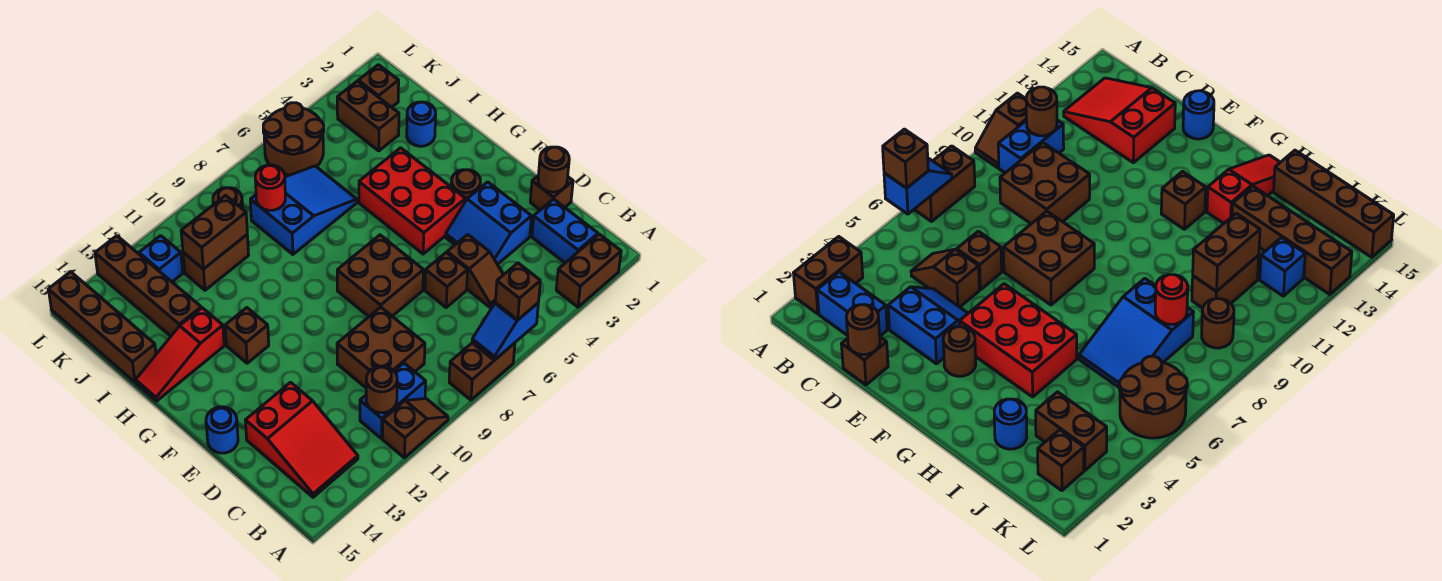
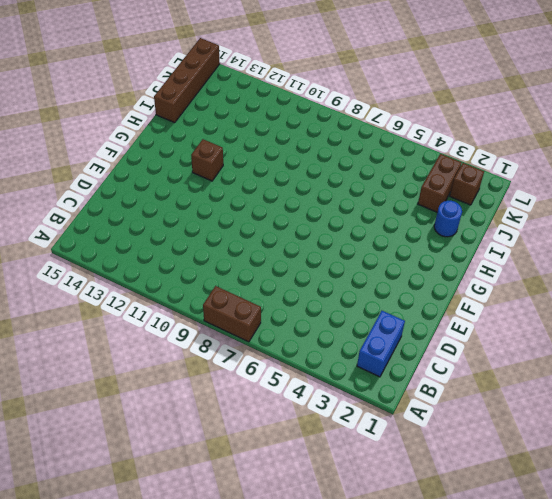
none -> brown 1x2 brick [556,234,621,307]
none -> brown 1x2 slope [383,399,448,458]
none -> blue 1x2 brick [360,363,426,438]
none -> red 2x3 slope [245,382,358,497]

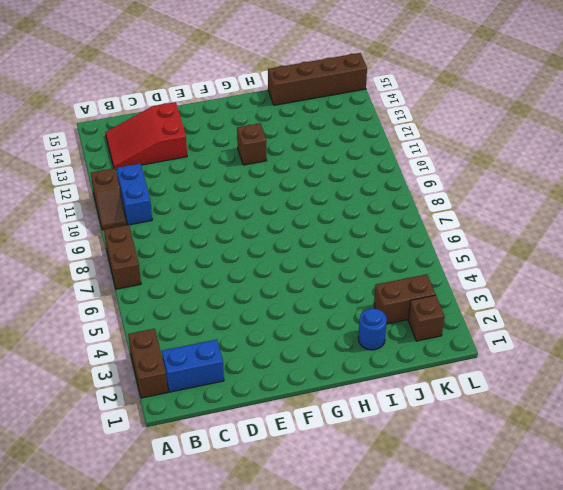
none -> brown 1x2 slope [447,235,503,307]
none -> brown 2x2 brick [337,307,425,388]
none -> brown 1x1 brick [530,176,573,210]
none -> blue 2x2 slope [446,182,531,264]

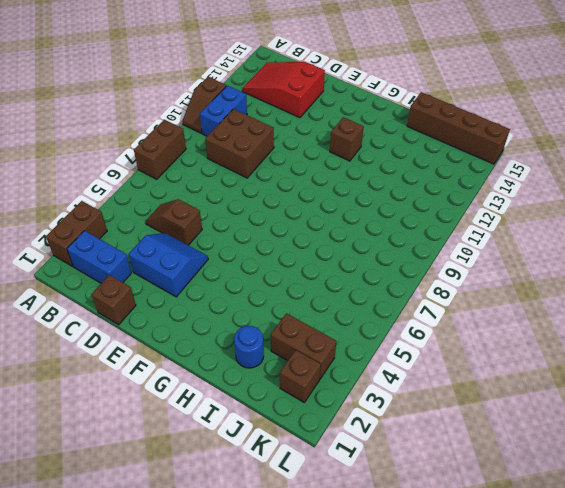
none -> brown 1x1 brick [425,253,468,307]
none -> brown 2x2 brick [337,235,423,316]
none -> blue 1x1 round brick [206,407,238,453]
none -> brown 1x1 round brick [451,170,480,201]

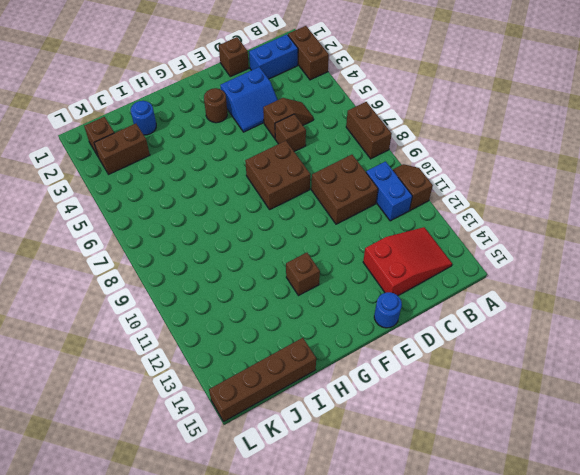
none -> red 2x3 brick [359,148,465,254]
none -> red 1x3 slope [136,308,224,401]
none -> blue 2x3 slope [250,166,357,254]
none -> brown 1x4 brick [95,236,201,336]

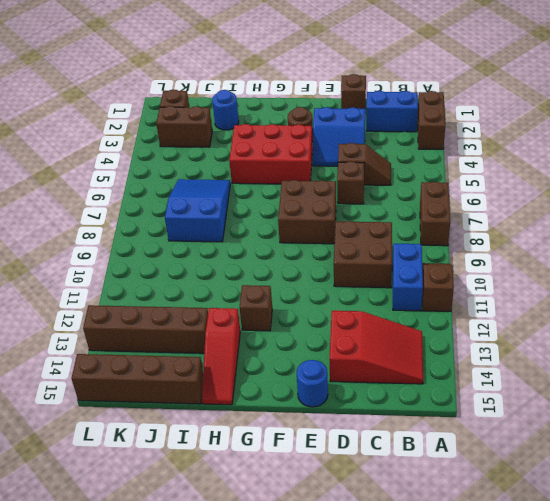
none -> brown 1x2 brick [183,235,249,290]
none -> brown 2x2 round brick [263,103,324,175]
none -> brown 1x1 round brick [213,188,243,209]
none -> blue 1x1 brick [139,236,183,282]

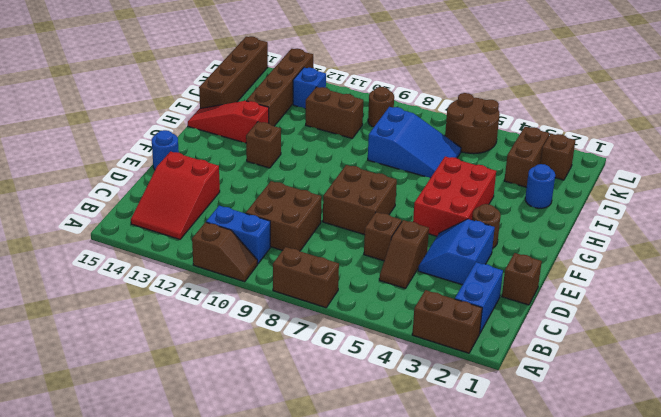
none -> blue 1x2 slope [472,303,538,360]
none -> brown 1x1 round brick [366,366,397,413]
none -> brown 1x1 round brick [538,147,569,192]
none -> red 1x1 round brick [255,165,285,210]

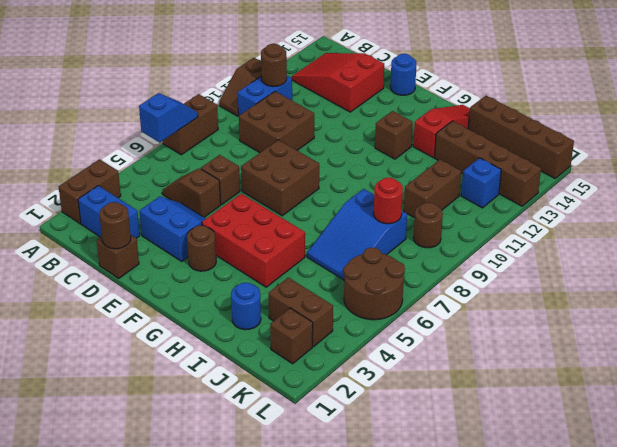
none -> brown 1x2 brick [181,196,247,269]
none -> brown 1x1 brick [495,263,540,320]

